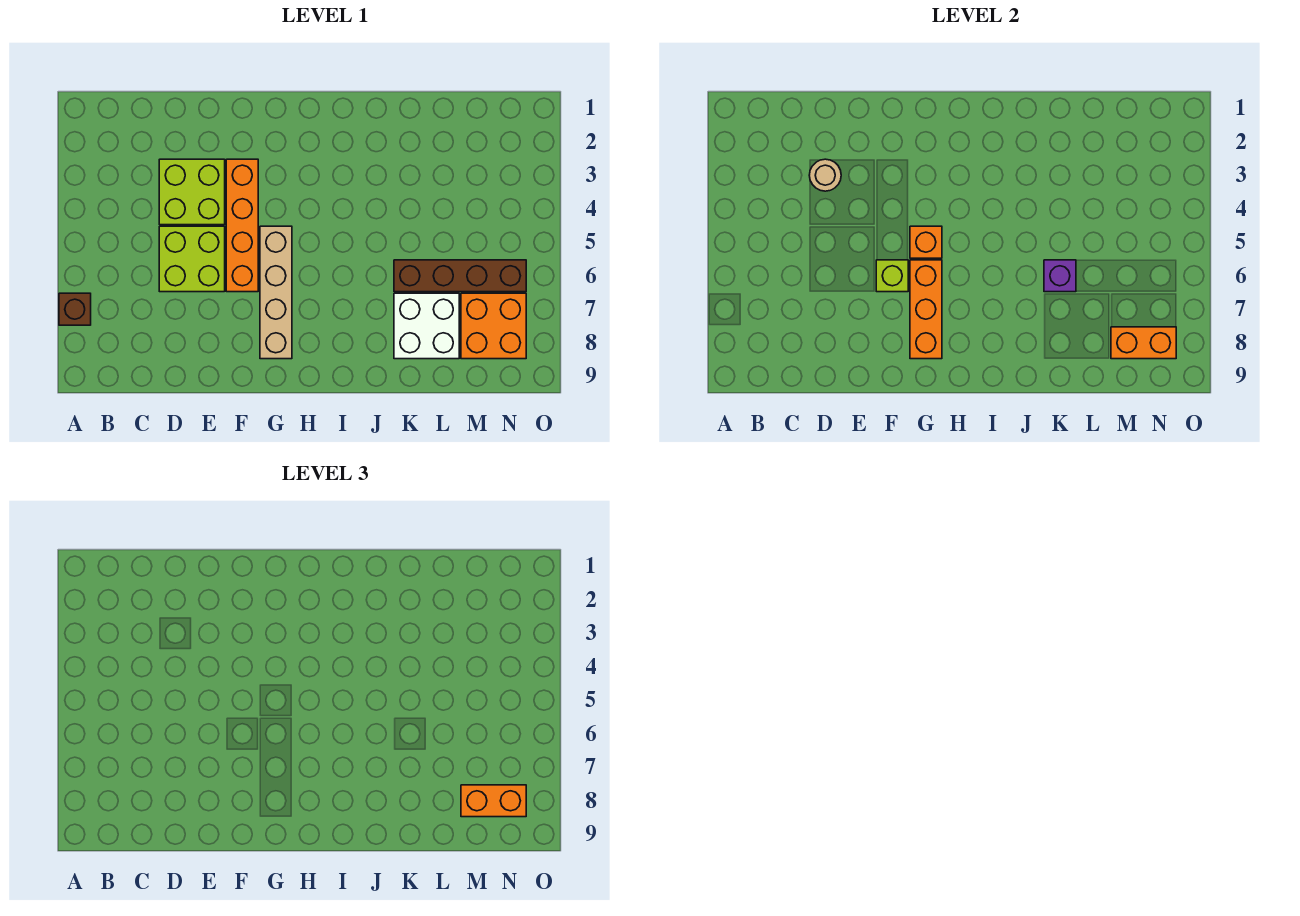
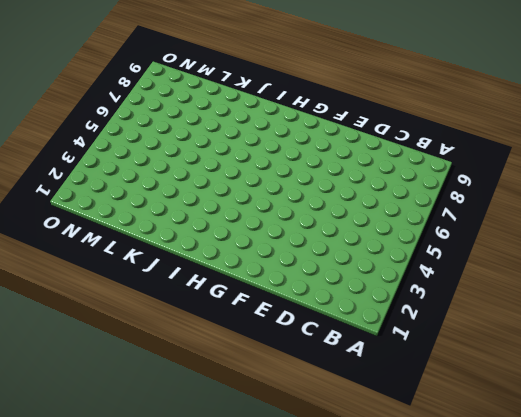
none -> brown 1x1 brick [59,293,91,325]
none -> lime 2x2 brick [159,159,225,225]
none -> lime 2x2 brick [159,226,225,292]

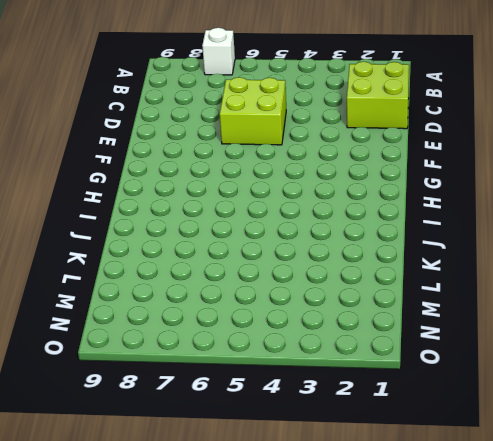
white 1x1 brick [202,28,235,75] -> brown 1x1 brick [59,293,91,325]
lime 2x2 brick [347,62,409,129] -> lime 2x2 brick moved to [159,159,225,225]
none -> orange 1x4 brick [226,159,258,292]
none -> tan 1x4 brick [260,226,292,359]
none -> brown 1x4 brick [394,260,526,292]

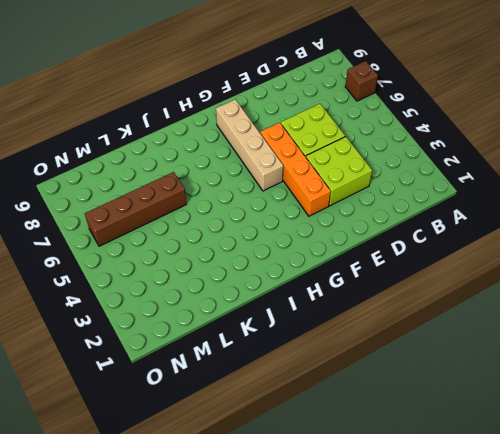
none -> white 2x2 brick [394,293,459,359]
none -> orange 2x2 brick [461,293,526,359]
none -> tan 1x1 round brick [809,159,841,191]

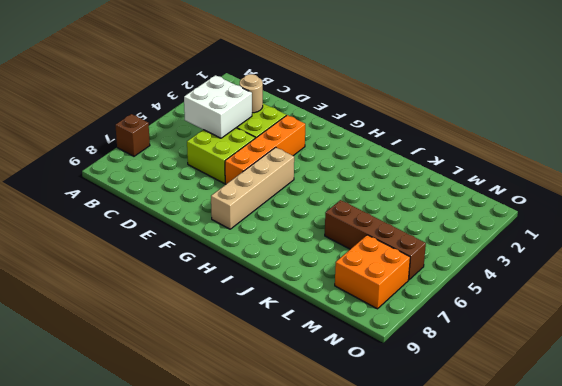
white 2x2 brick [184,75,252,138] -> white 2x2 brick moved to [394,293,459,359]
none -> lime 1x1 brick [876,260,908,292]
none -> orange 1x1 brick [910,226,942,258]
none -> orange 1x3 brick [910,260,942,359]

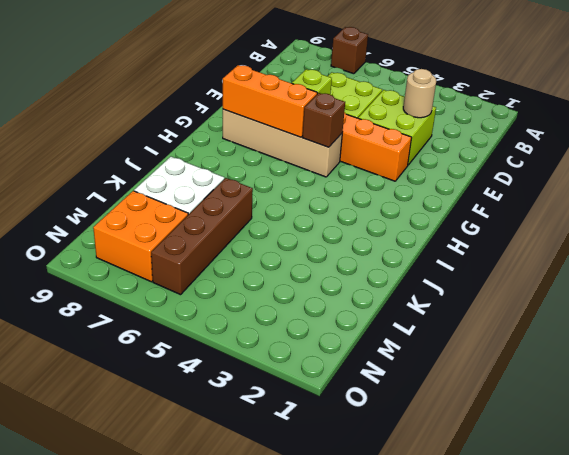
brown 1x1 brick [303,93,345,147] -> orange 1x1 brick [910,226,942,258]
none -> purple 1x1 brick [1044,260,1076,292]
none -> orange 1x2 brick [1111,327,1176,359]
none -> orange 1x2 brick [461,785,526,817]

